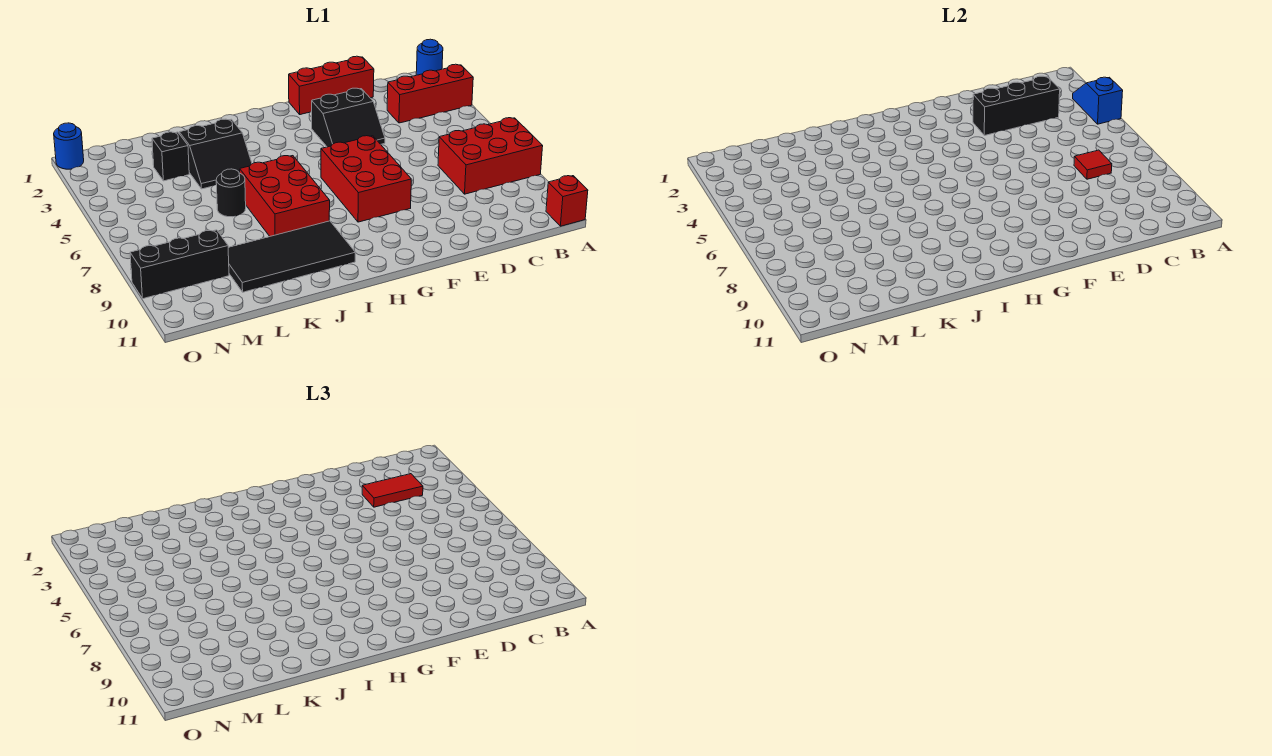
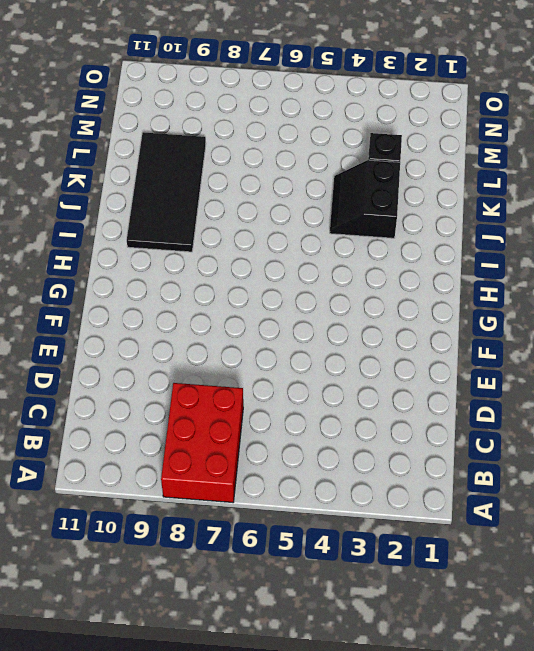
none -> blue 1x1 round brick [416,39,443,75]
none -> red 1x3 brick [387,64,473,123]
none -> red 1x1 brick [546,176,588,226]

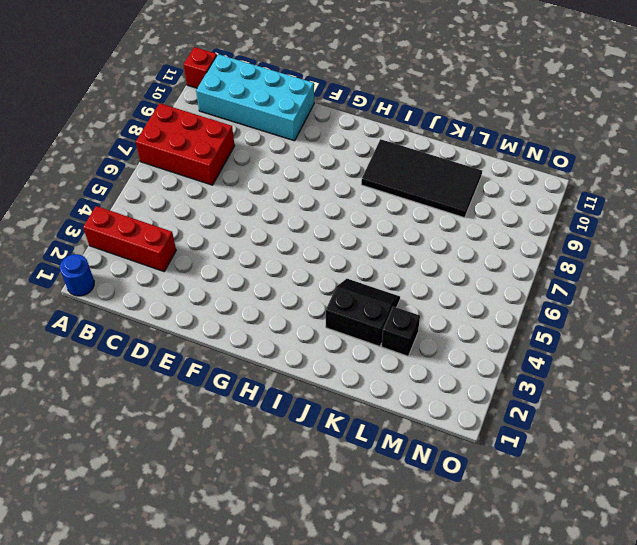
cyan 2x4 brick [196,54,314,141] -> none
none -> red 1x3 brick [289,56,374,115]
none -> black 2x2 slope [312,88,385,147]
none -> red 2x3 brick [321,136,411,222]

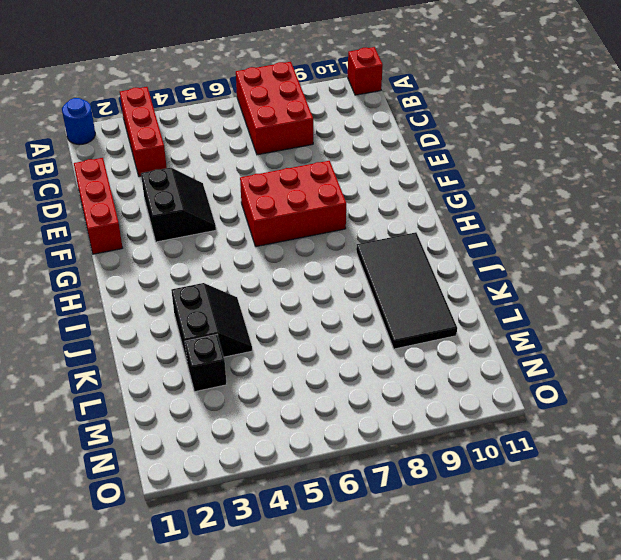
none -> red 2x3 brick [240,156,330,236]
none -> black 1x1 round brick [216,169,246,217]
none -> black 1x3 brick [130,230,229,299]

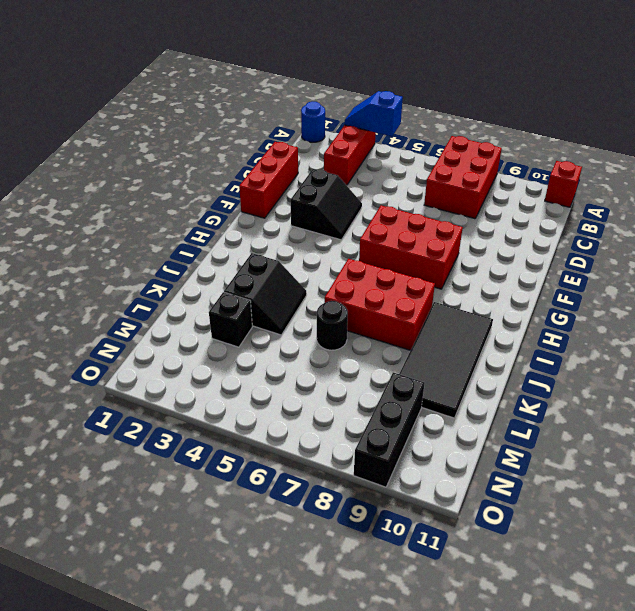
none -> blue 1x1 round brick [54,123,84,169]
none -> black 1x3 brick [973,76,1060,136]
none -> red 1x1 tile [1074,150,1112,179]

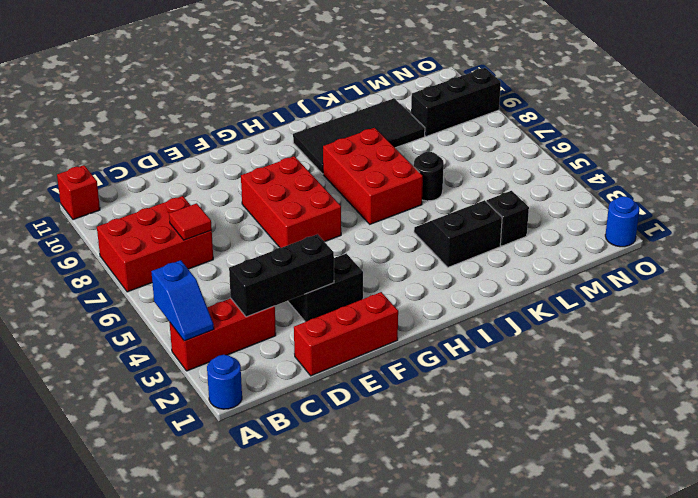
none -> red 1x2 tile [362,474,423,507]

